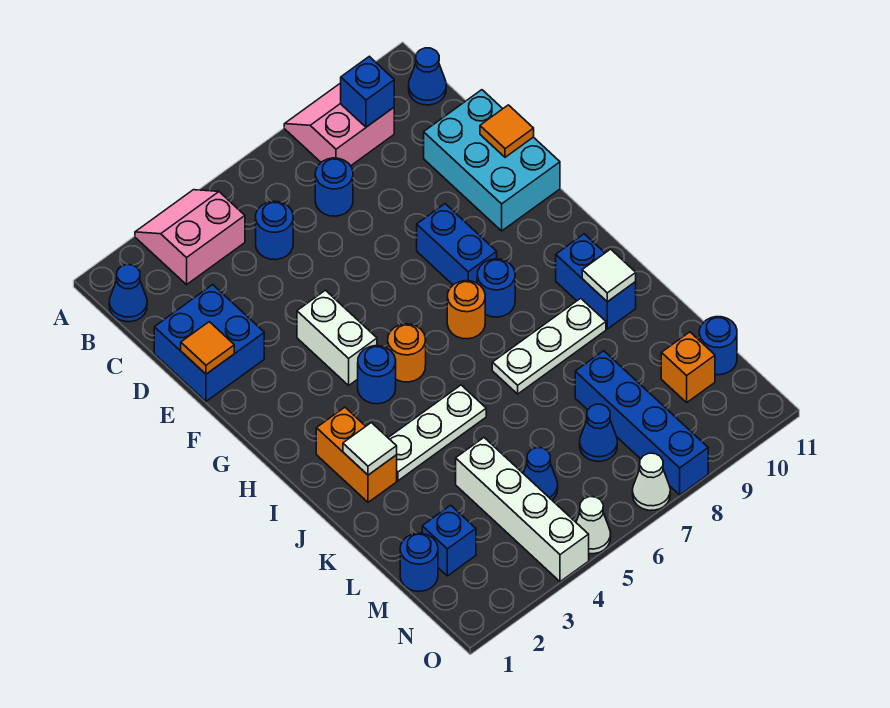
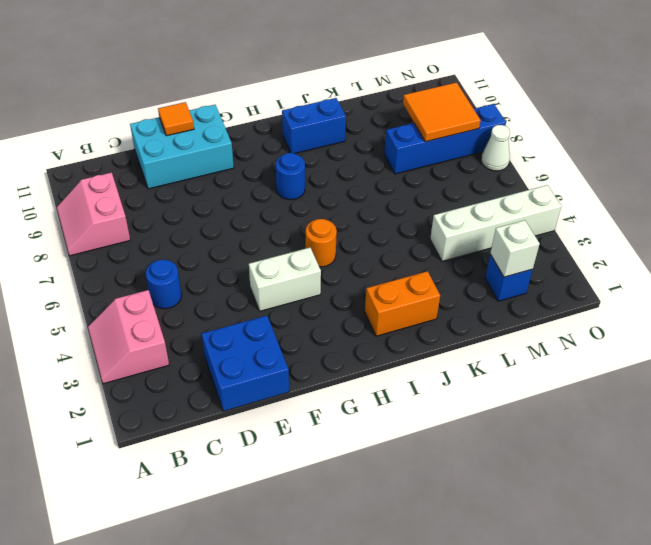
white 1x1 brick [490,220,540,277] -> none
orange 2x2 tile [403,82,481,142] -> none
none -> blue 1x1 cone [109,265,147,322]
none -> blue 1x1 cone [409,48,446,105]
none -> blue 1x1 round brick [315,158,353,216]
none -> blue 1x2 brick [417,204,497,285]

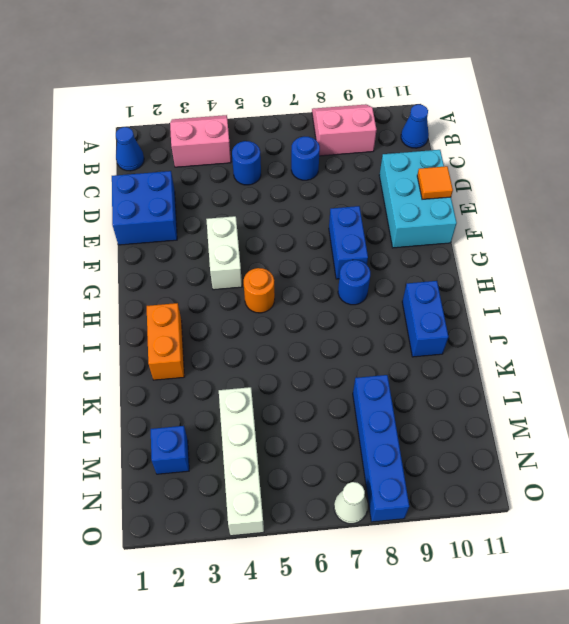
none -> blue 1x1 round brick [358,346,396,404]
none -> orange 1x1 round brick [447,281,485,339]
none -> white 1x3 plate [388,385,486,481]
none -> white 1x3 plate [492,298,606,394]

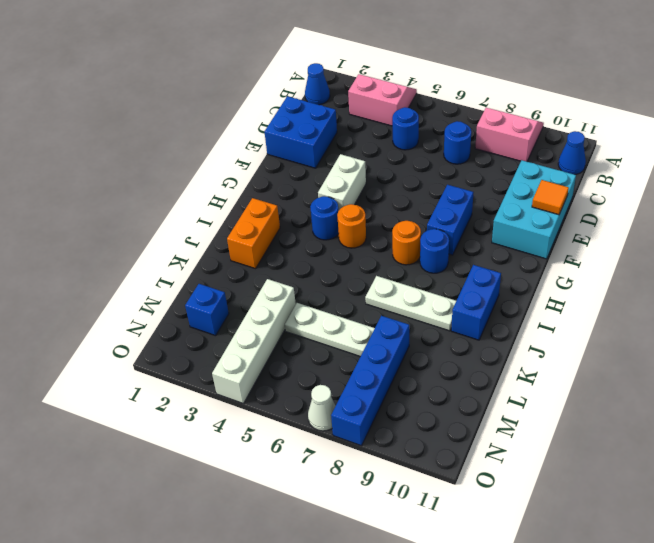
white 1x3 plate [285,303,375,357] -> white 1x3 plate moved to [388,385,486,481]
none -> blue 1x1 round brick [400,533,438,591]
none -> blue 1x1 cone [523,448,558,500]
none -> blue 1x1 cone [580,404,617,461]
none -> orange 1x1 brick [661,332,715,402]

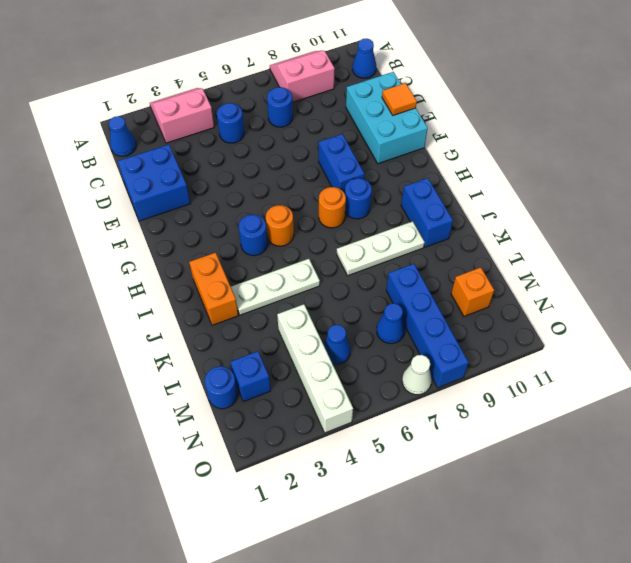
none -> white 1x2 brick [297,290,377,385]
none -> blue 1x1 round brick [699,317,737,375]
none -> white 1x1 cone [576,497,611,554]
none -> blue 1x1 brick [341,56,394,127]

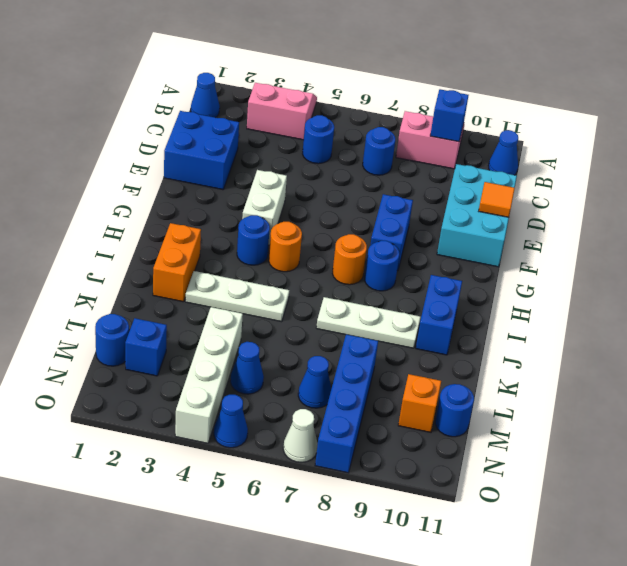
blue 1x1 cone [214,395,248,448] -> white 1x1 cone [576,497,611,554]
none -> orange 1x1 tile [181,322,234,374]
none -> white 1x1 tile [343,423,397,475]
none -> white 1x1 tile [582,249,636,302]

